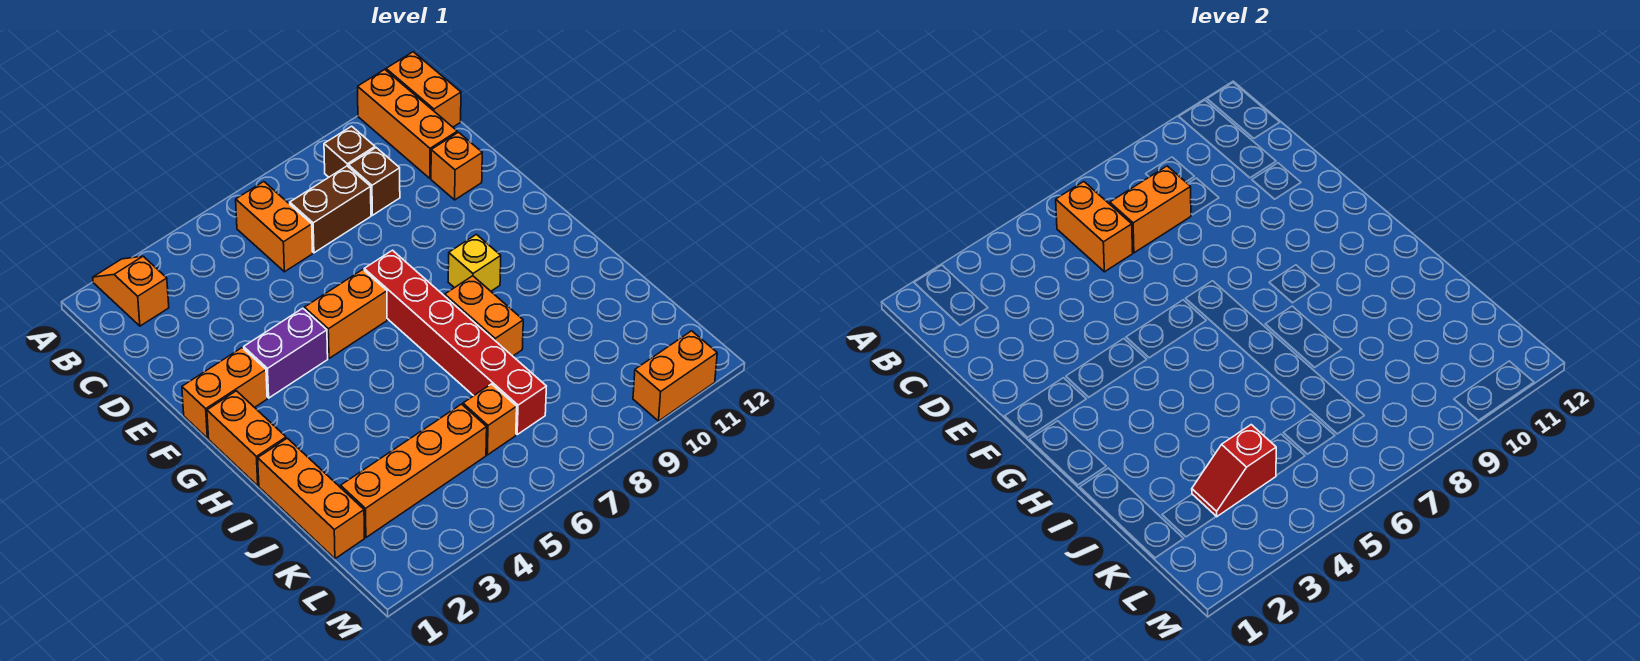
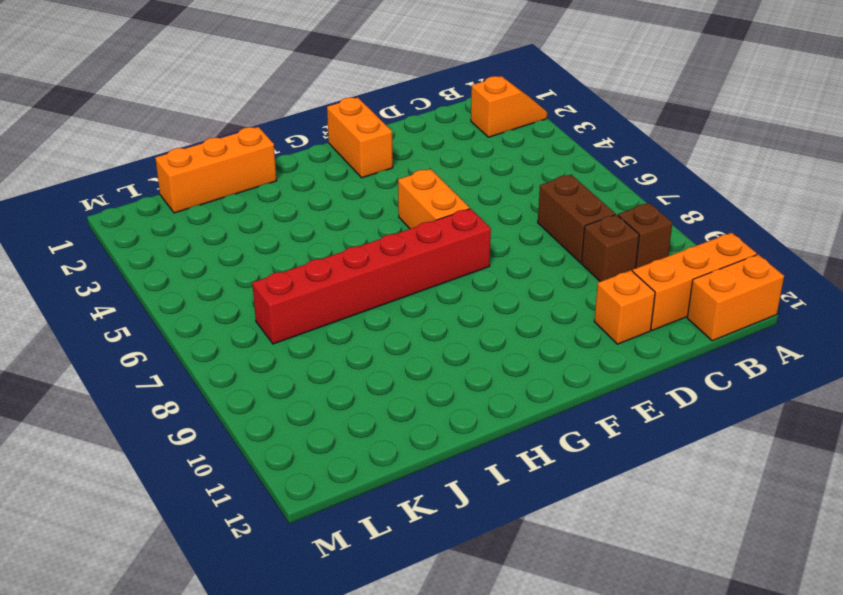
none -> orange 1x2 brick [236,182,313,272]
none -> purple 1x2 brick [244,308,328,398]
none -> orange 1x2 brick [207,391,286,486]

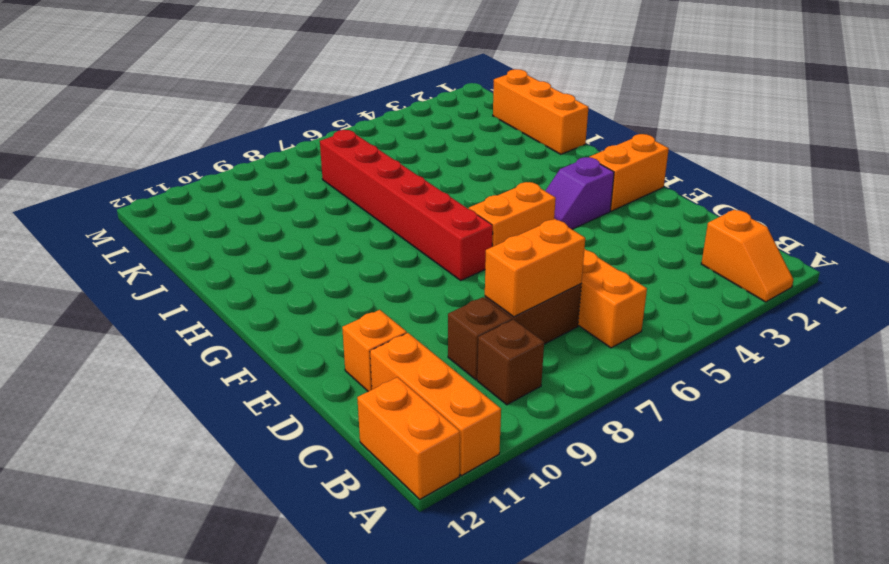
purple 1x2 slope [545,157,614,229] -> purple 1x2 brick [244,308,328,398]
none -> orange 1x2 brick [207,391,286,486]
none -> yellow 1x1 brick [448,234,501,291]
none -> orange 1x2 brick [445,276,523,356]

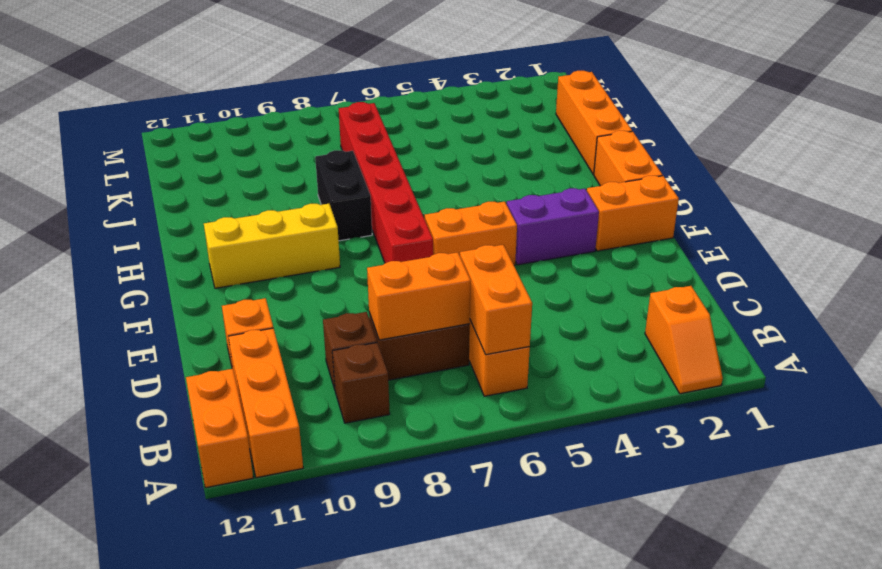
yellow 1x3 brick [204,204,340,288] -> yellow 1x1 brick [448,234,501,291]
black 1x2 brick [315,150,372,241] -> orange 1x2 brick [445,276,523,356]
none -> orange 1x4 brick [341,404,487,537]
none -> orange 1x1 brick [463,384,517,455]
none -> orange 1x2 brick [633,331,717,421]

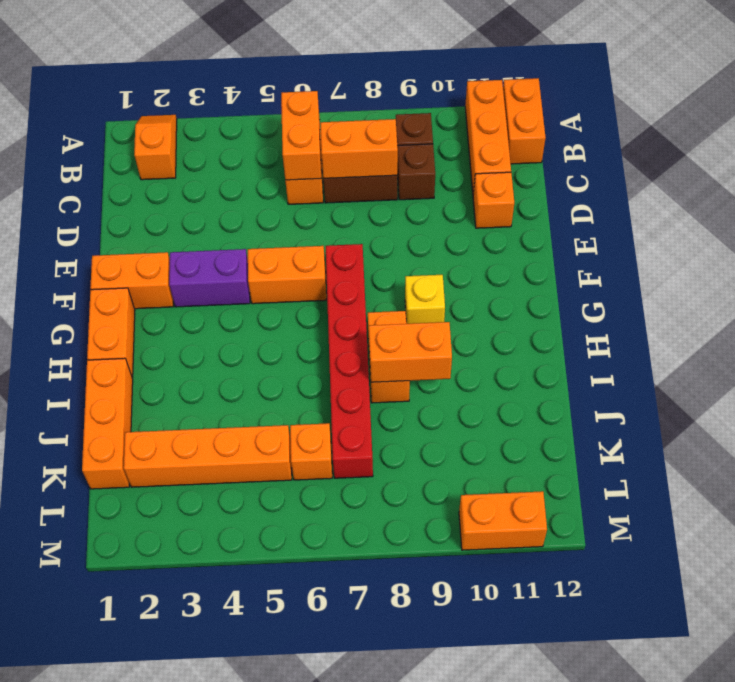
orange 1x2 brick [369,322,452,382] -> none
none -> red 1x2 slope [1192,425,1276,517]

